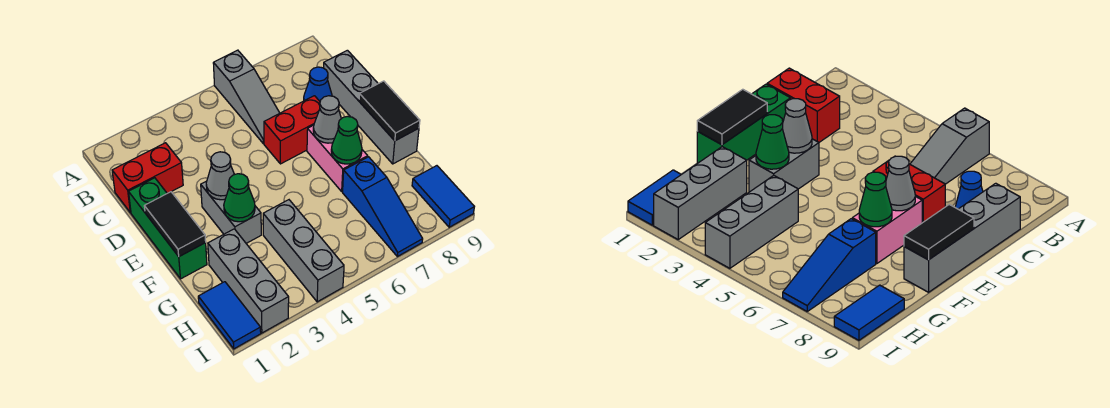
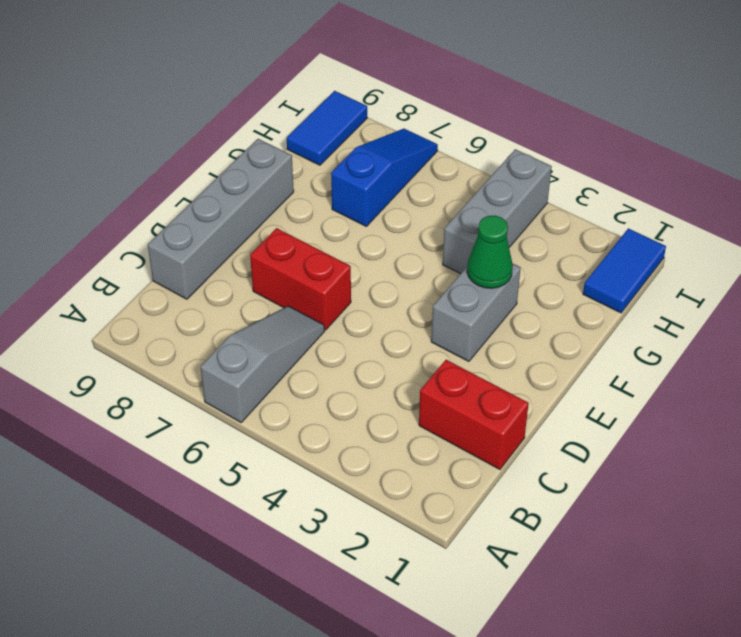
none -> blue 1x1 cone [304,67,332,101]
none -> green 1x3 brick [129,178,207,279]
none -> pink 1x2 brick [307,125,368,191]

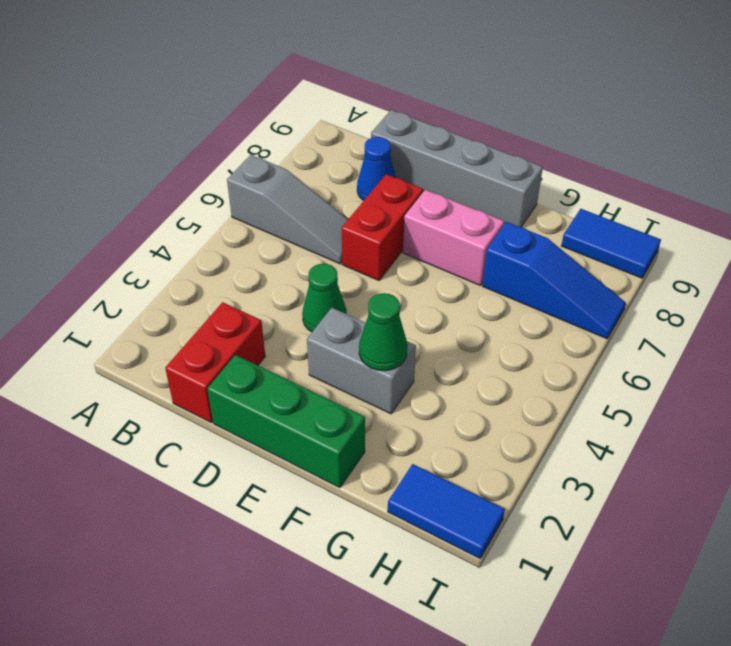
green 1x1 cone [302,264,347,332] -> green 1x1 cone moved to [331,116,362,164]
none -> grey 1x3 brick [208,229,289,333]
none -> grey 1x3 brick [263,200,344,302]
none -> black 1x2 tile [144,192,206,256]

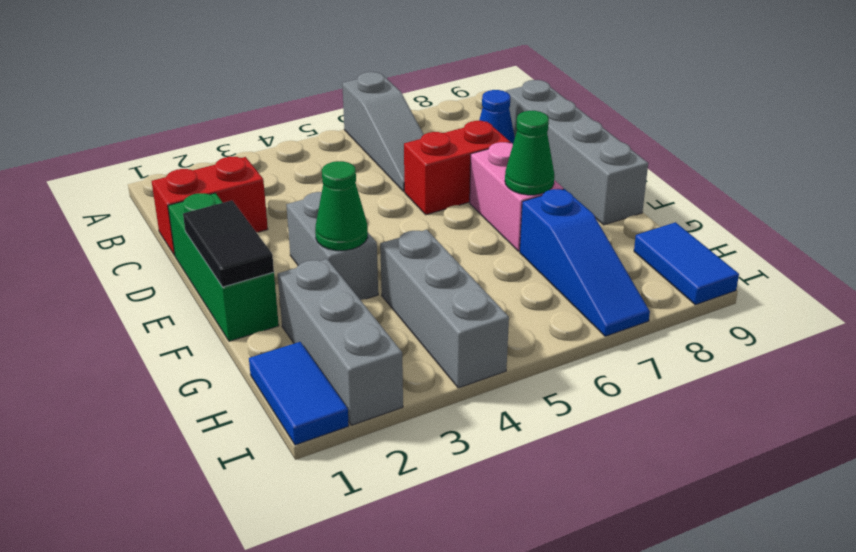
none -> grey 1x1 cone [206,152,234,200]
none -> grey 1x1 cone [313,96,341,143]
none -> black 1x2 tile [359,81,420,141]

